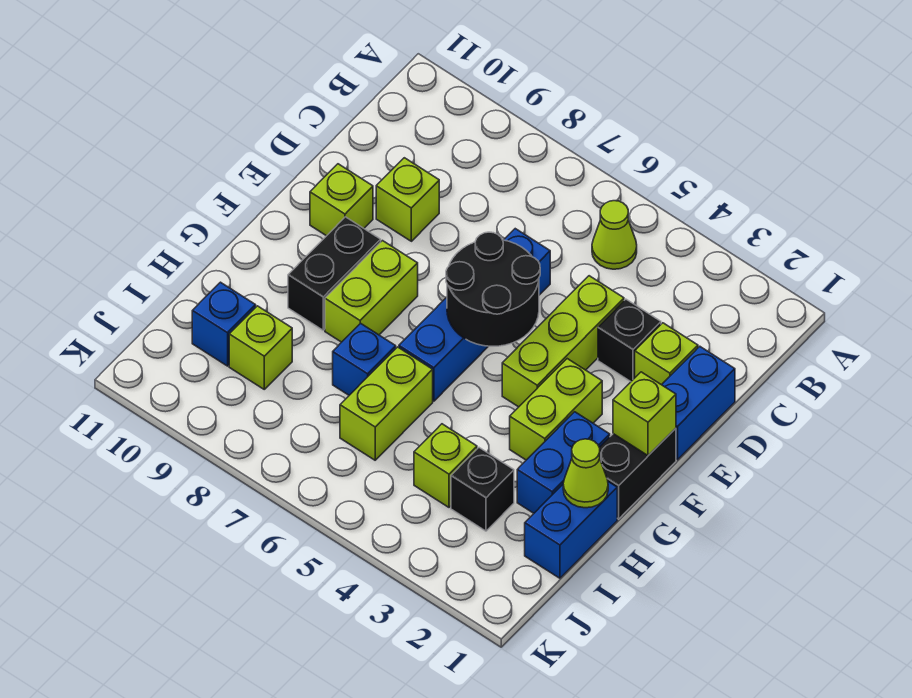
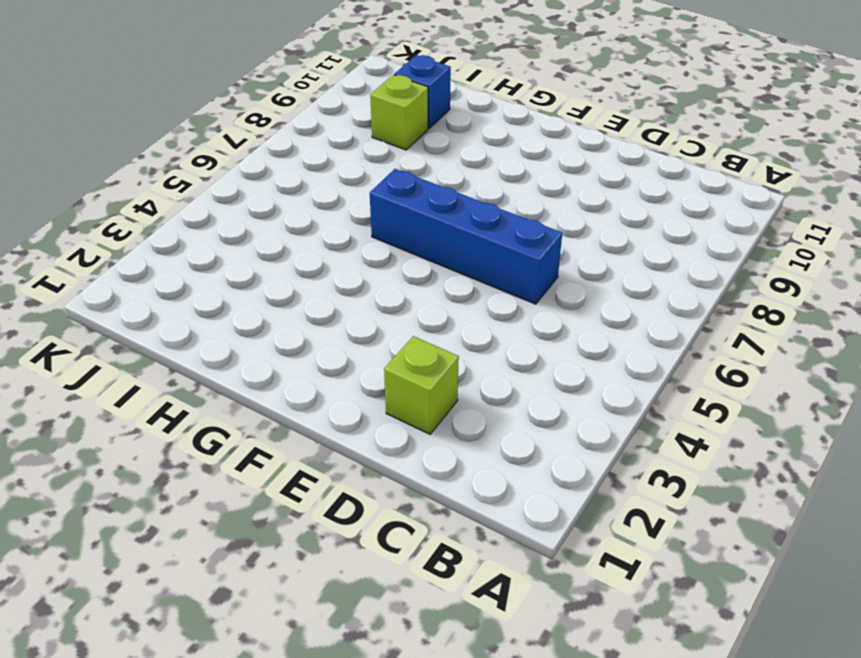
none -> lime 1x1 cone [592,201,637,269]
none -> blue 1x2 brick [662,346,735,460]
none -> black 1x1 brick [598,299,661,382]

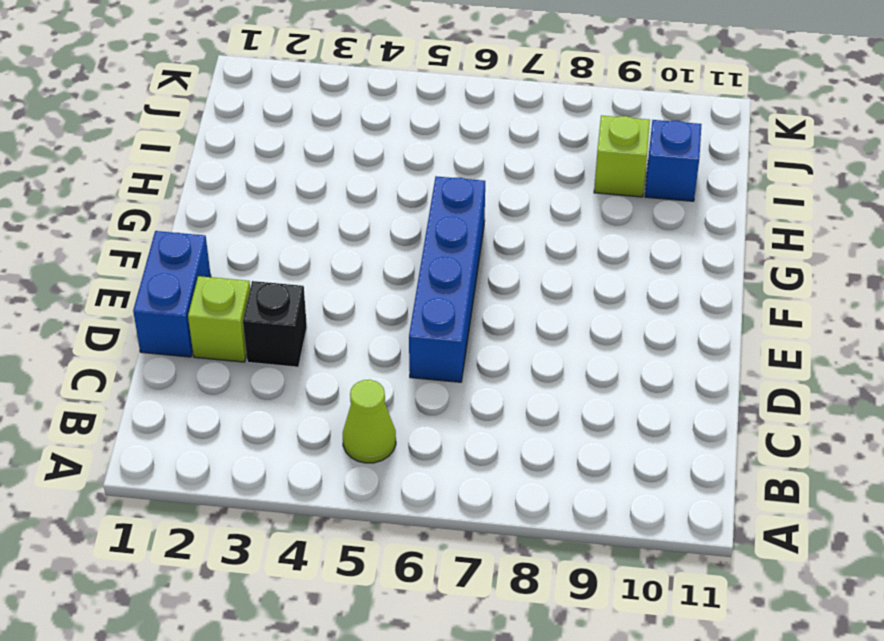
none -> lime 1x3 brick [502,276,624,407]
none -> lime 1x1 brick [376,158,439,241]
none -> lime 1x1 brick [310,164,373,236]

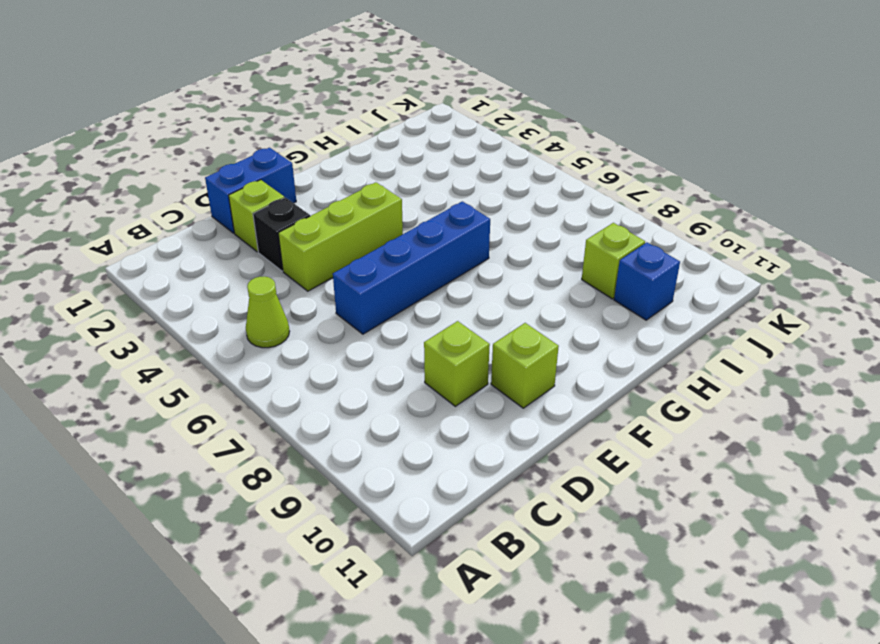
none -> black 1x2 brick [599,428,676,519]
none -> lime 1x2 brick [510,359,602,460]
none -> lime 1x2 brick [325,241,418,342]

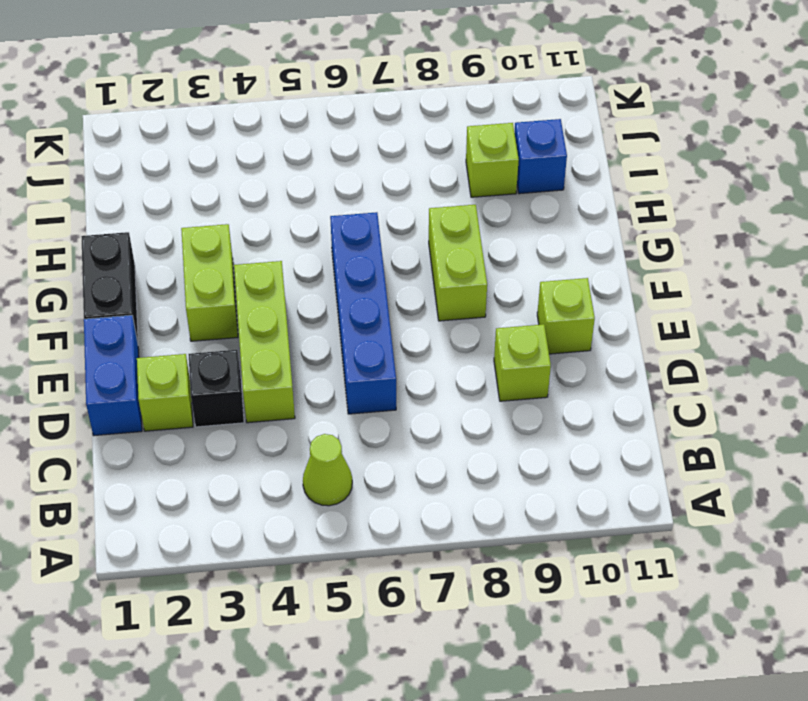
none -> black 1x2 brick [288,217,381,330]
none -> blue 1x2 brick [517,412,610,513]
none -> blue 1x2 brick [525,482,617,578]

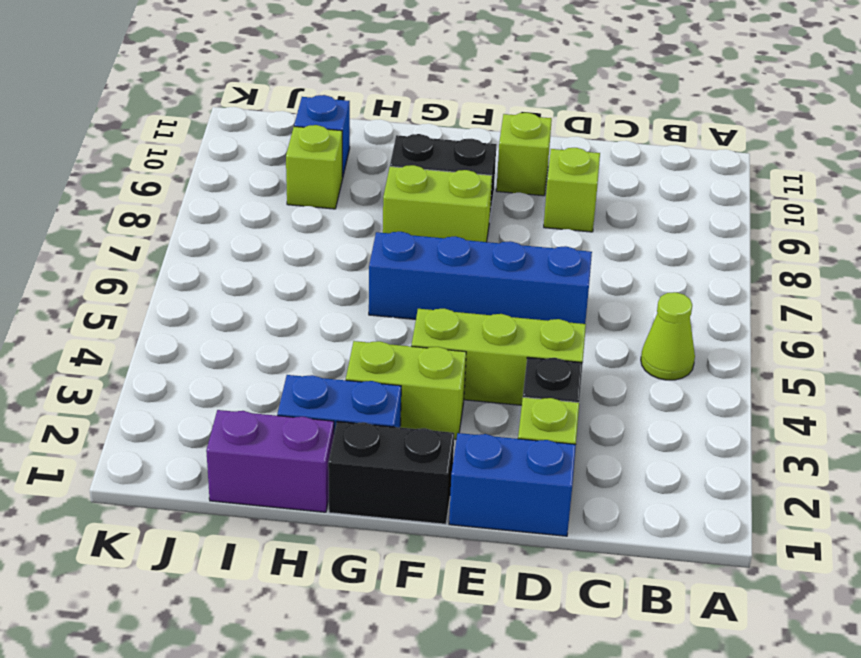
purple 1x2 brick [206,410,334,512] -> blue 1x2 brick [525,482,617,578]
none -> lime 1x2 brick [340,347,433,460]
none -> blue 1x1 brick [333,323,396,395]
none -> black 1x1 brick [451,448,514,531]

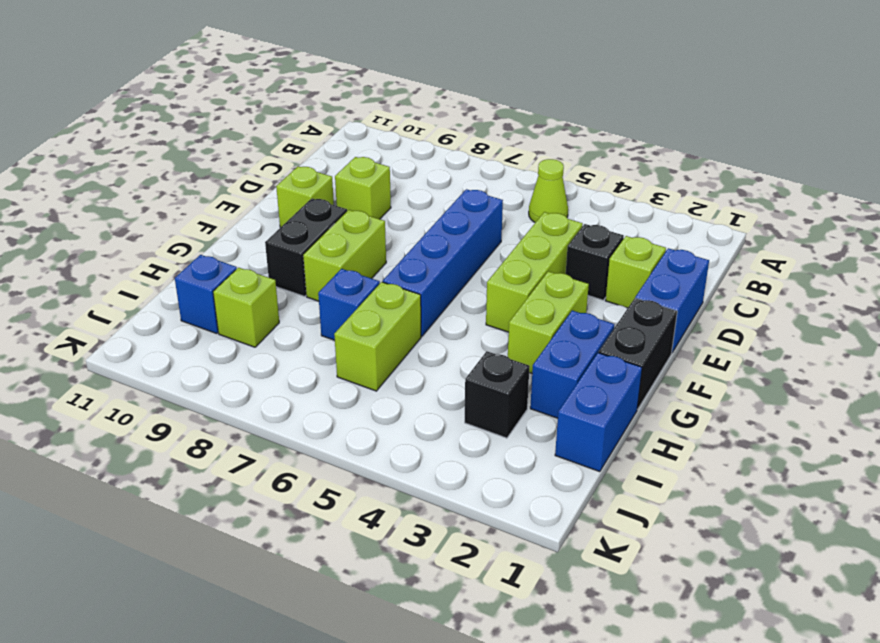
none -> lime 1x1 brick [414,424,477,507]
none -> black 2x2 round brick [446,232,540,346]
none -> lime 1x1 brick [613,372,676,455]

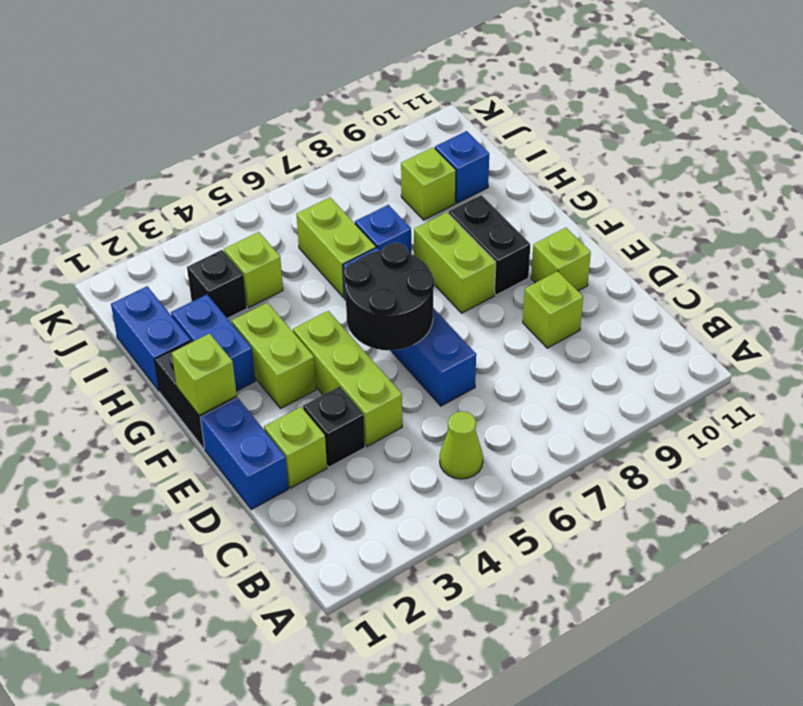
none -> lime 1x1 cone [563,439,608,508]

